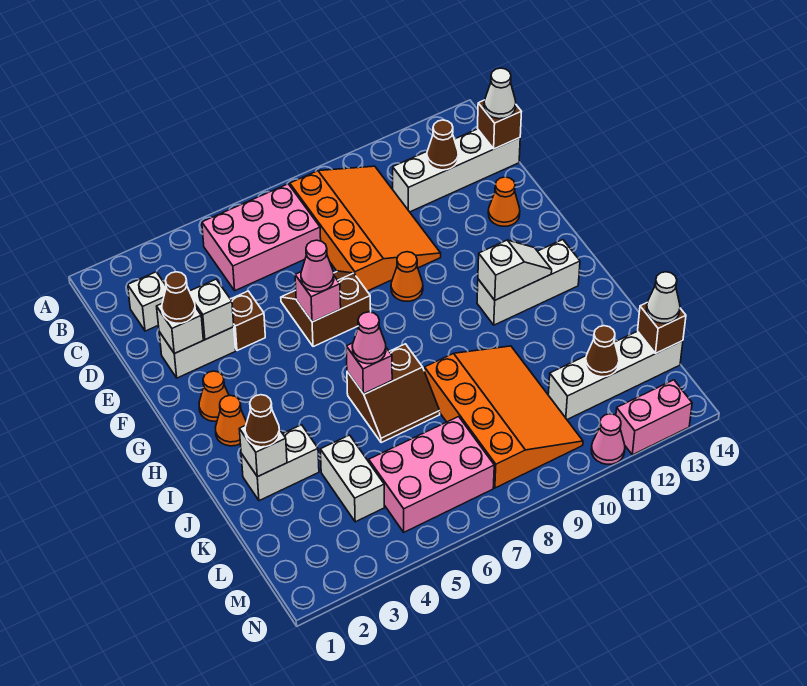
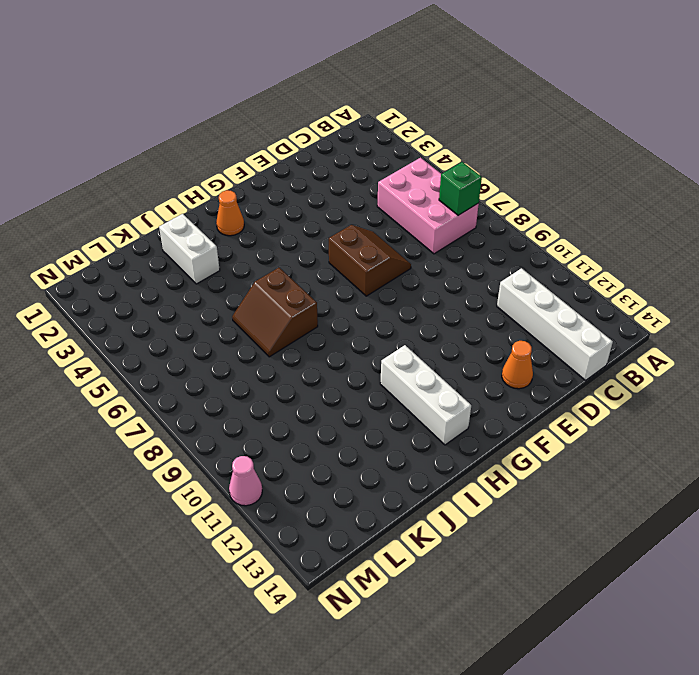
green 1x1 brick [439,162,482,215] -> none
none -> orange 3x4 slope [290,166,441,291]
none -> white 1x1 brick [128,272,166,331]
none -> white 1x2 brick [159,327,236,378]
none -> brown 1x1 brick [231,291,265,351]

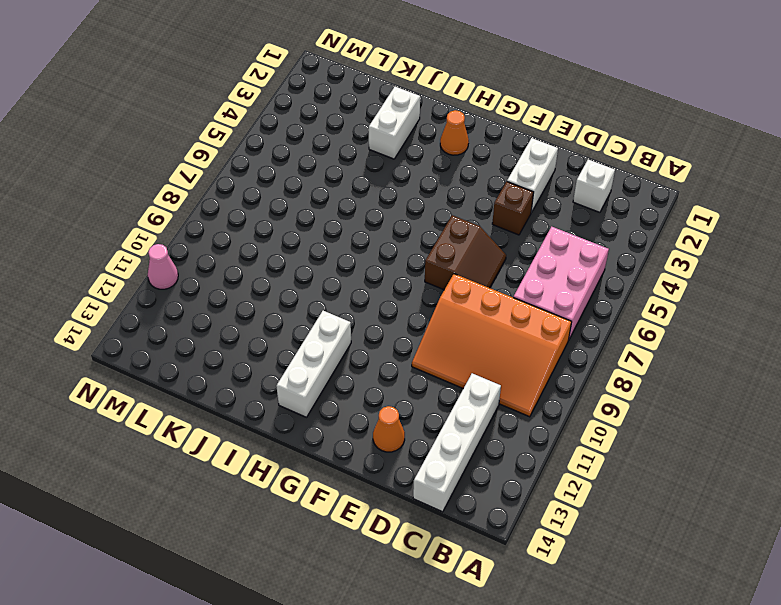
none -> orange 1x1 cone [391,252,423,301]
none -> orange 1x1 cone [199,371,229,421]
none -> brown 2x2 slope [347,344,440,443]
none -> orange 3x4 slope [424,346,583,488]

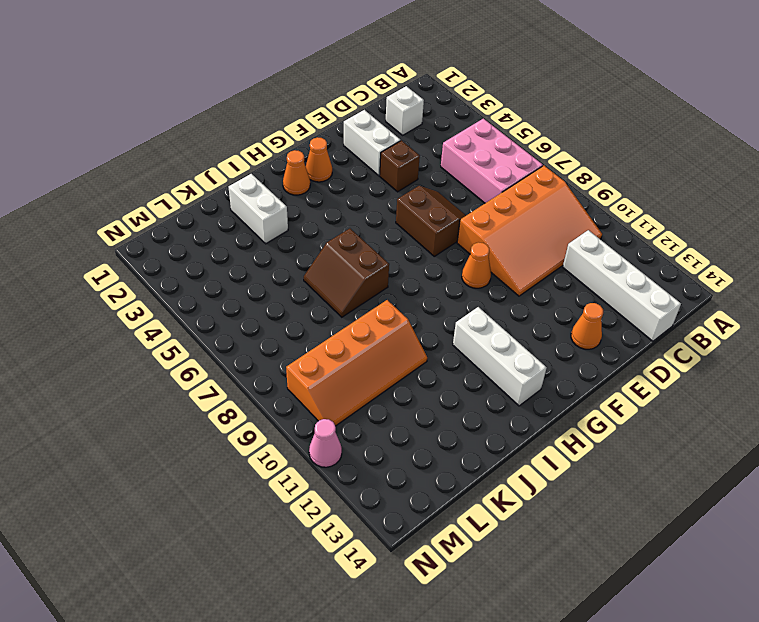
orange 2x4 slope [286,300,427,426] -> orange 3x4 slope [424,346,583,488]
none -> white 1x2 brick [320,435,384,522]
none -> pink 2x3 brick [369,417,494,532]
none -> white 1x4 brick [548,331,683,419]
none -> pink 1x2 brick [616,380,692,455]

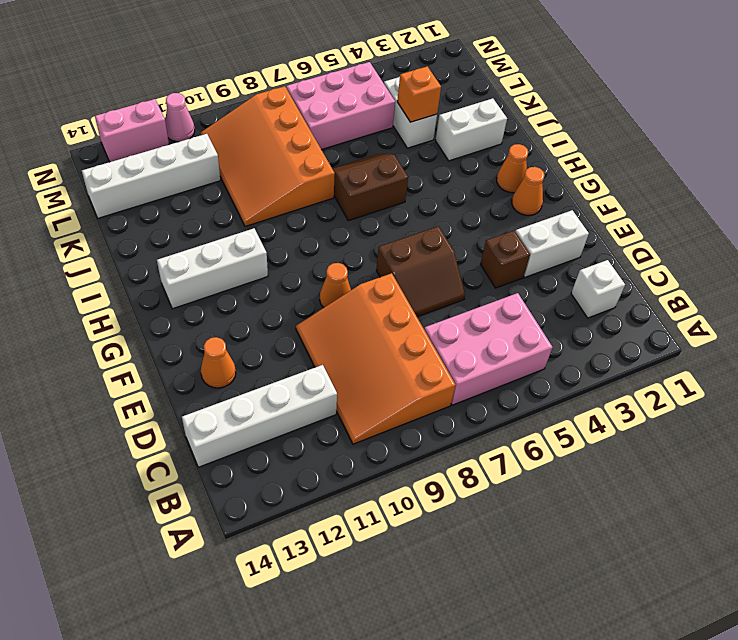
orange 1x1 brick [397,66,441,122] -> none
none -> brown 1x1 cone [427,120,458,170]
none -> brown 1x1 brick [477,100,522,149]
none -> white 1x1 brick [157,304,203,354]
none -> white 1x1 brick [190,279,234,340]

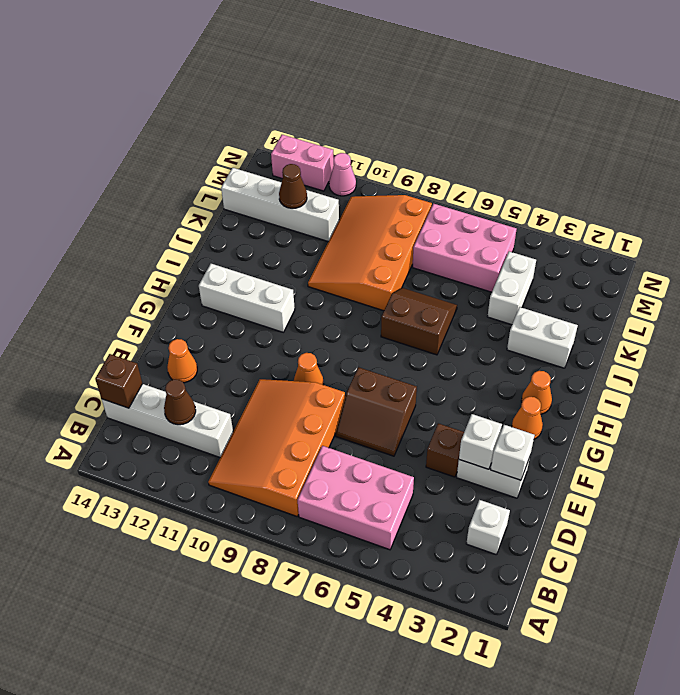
none -> pink 1x1 brick [295,272,341,322]
none -> white 1x2 slope [478,240,552,300]
none -> pink 1x1 brick [346,343,392,394]
none -> white 1x1 brick [239,425,287,477]

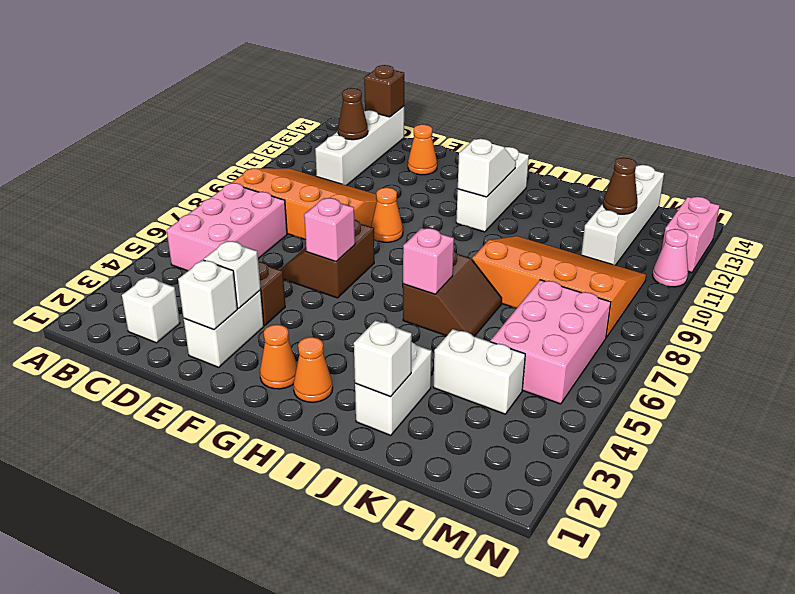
none -> brown 1x1 brick [638,303,686,353]
none -> white 1x1 cone [484,68,516,119]
none -> brown 1x1 cone [162,272,195,323]
none -> pink 1x1 cone [301,240,334,292]

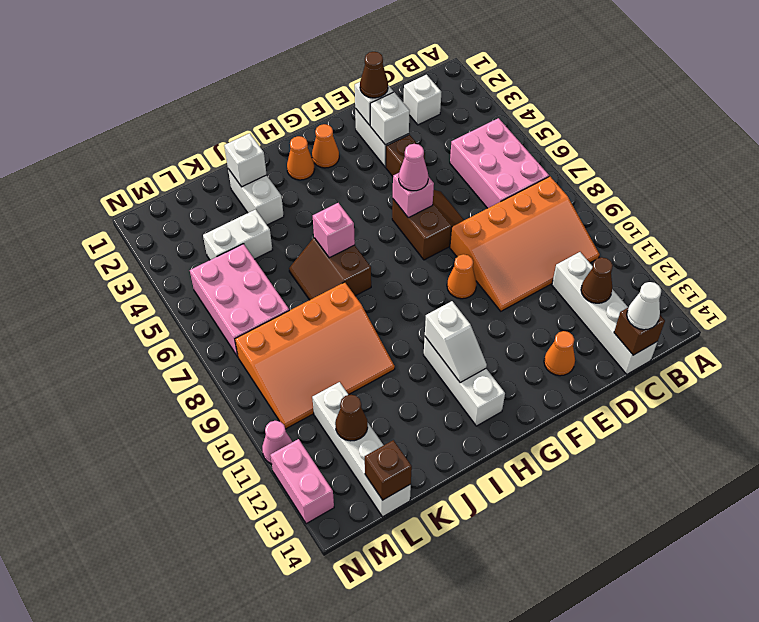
none -> pink 1x1 cone [352,312,386,364]
none -> brown 1x1 cone [245,395,279,447]
none -> white 1x1 cone [647,272,680,323]

